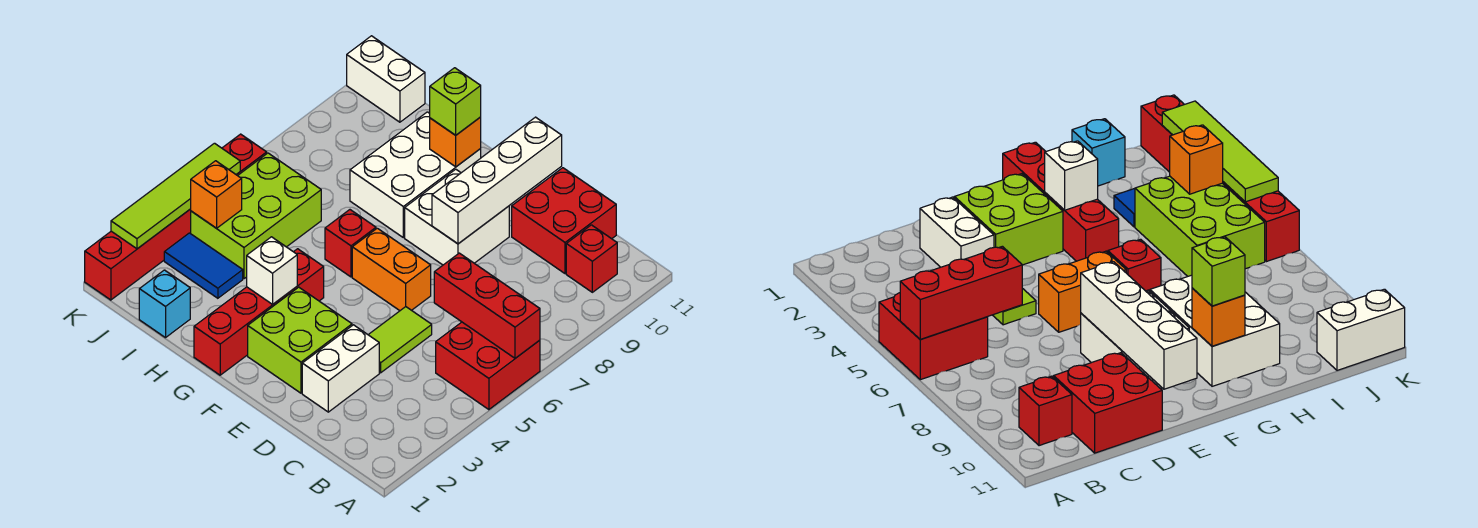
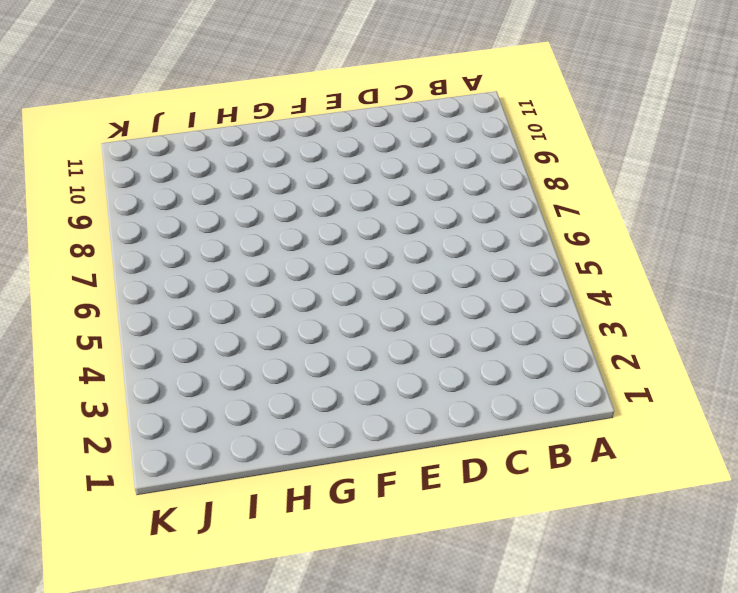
none -> red 2x2 brick [436,322,540,410]
none -> red 1x1 brick [566,225,617,292]
none -> red 2x2 brick [512,168,616,274]

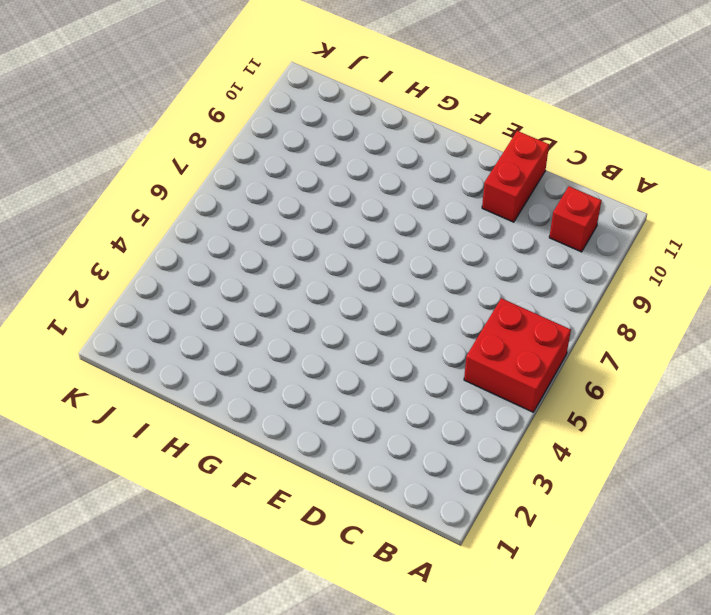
red 1x2 brick [482,131,549,222] -> red 2x2 brick [512,168,616,274]
none -> white 1x2 brick [302,325,379,412]
none -> lime 1x2 tile [368,307,432,373]
none -> lime 2x2 brick [248,287,352,393]

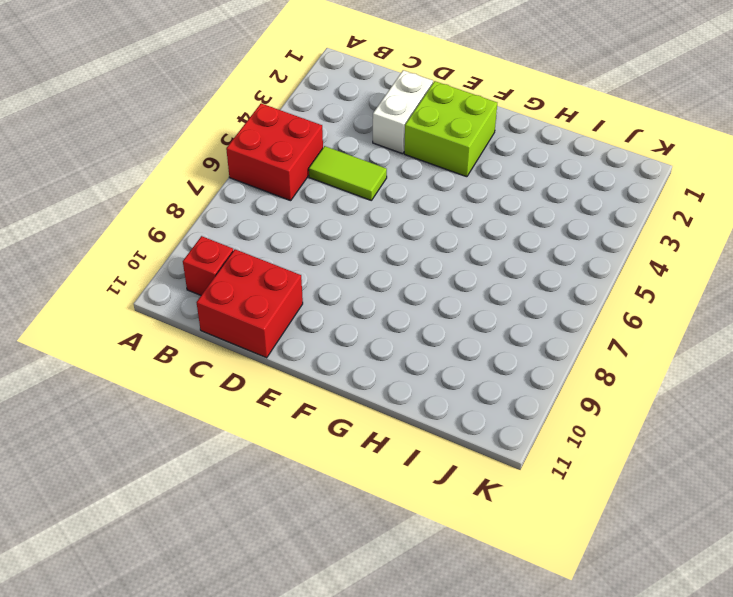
lime 1x2 tile [309,146,387,200] -> lime 1x2 tile turned to [368,307,432,373]
none -> orange 1x2 brick [352,228,431,311]
none -> white 2x2 brick [405,169,509,265]
none -> red 1x4 brick [194,249,324,375]

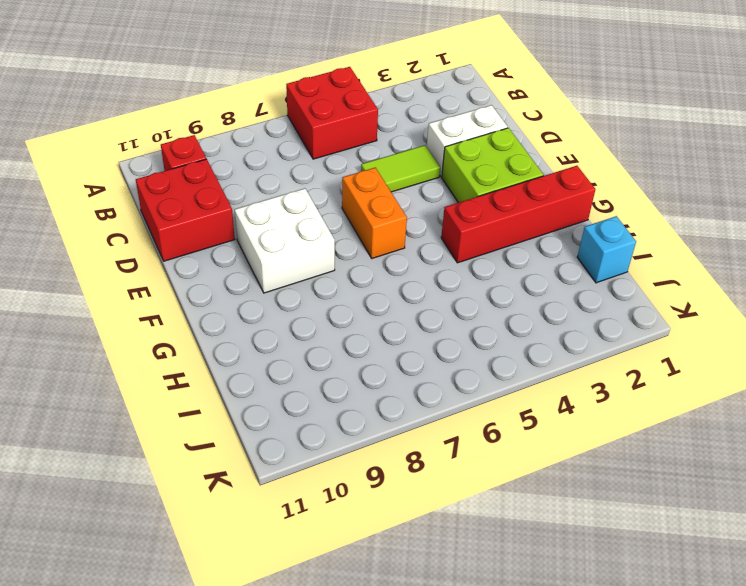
none -> red 1x1 brick [325,210,376,277]
none -> white 2x3 brick [350,112,481,238]
none -> blue 1x2 tile [164,233,243,298]

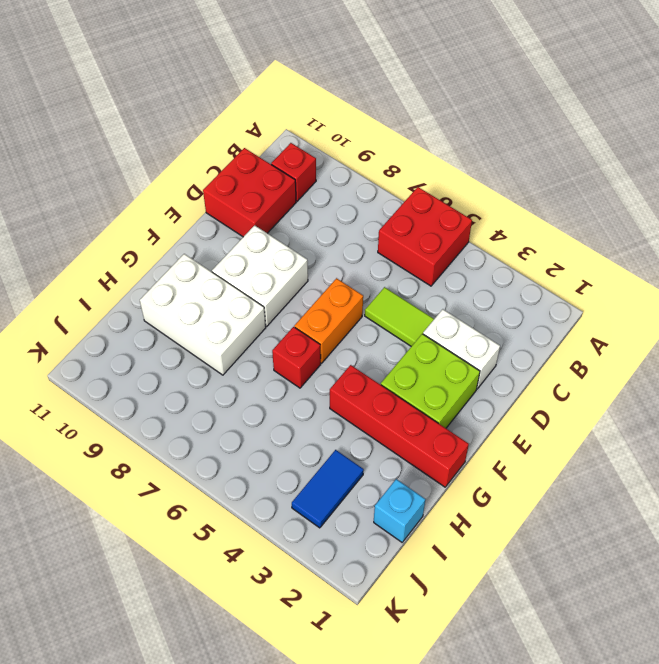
none -> lime 2x3 brick [191,153,321,279]
none -> white 1x2 brick [347,36,425,122]
none -> red 1x6 brick [85,134,267,300]

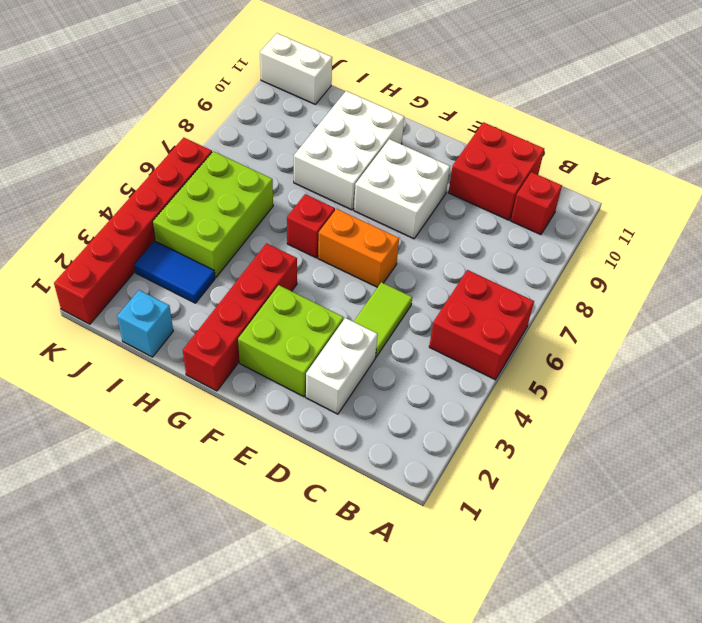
none -> red 1x3 brick [434,253,540,358]
none -> white 1x4 brick [432,117,562,244]
none -> white 1x1 brick [247,237,297,304]

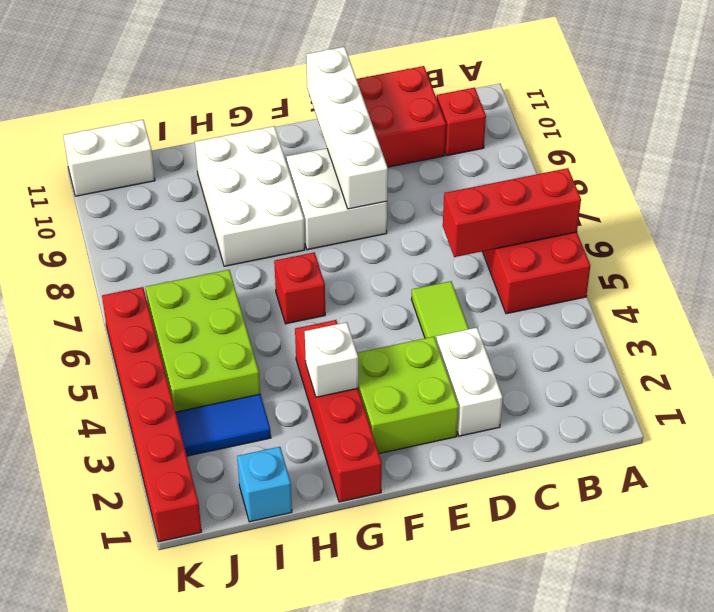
none -> orange 1x2 brick [352,228,431,311]
none -> orange 1x1 brick [430,117,481,167]
none -> orange 1x1 brick [191,161,242,228]

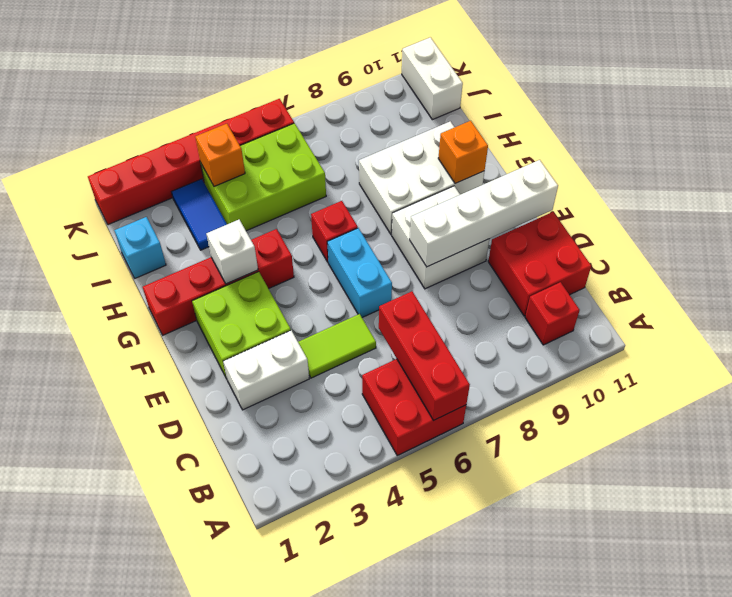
cyan 1x2 brick [327,228,392,318] -> orange 1x2 brick [352,228,431,311]
none -> lime 1x4 tile [111,143,240,249]
none -> lime 1x1 brick [430,68,481,135]

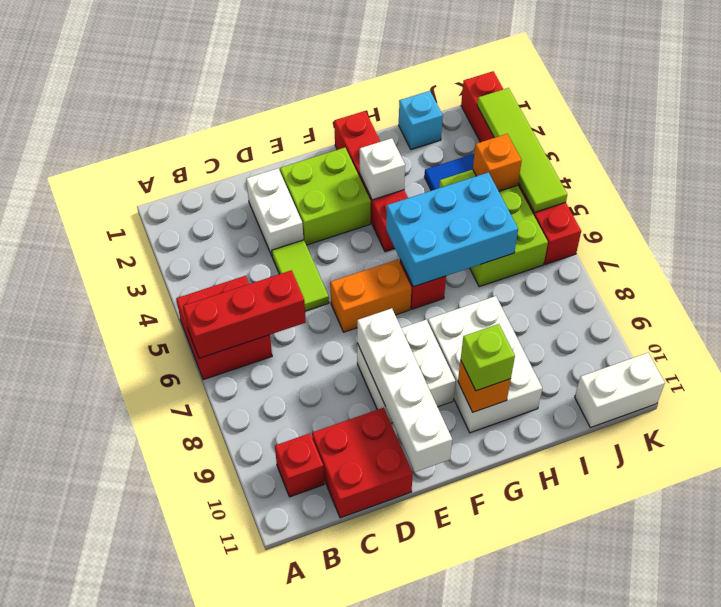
cyan 2x3 brick [386,172,518,287] -> none

